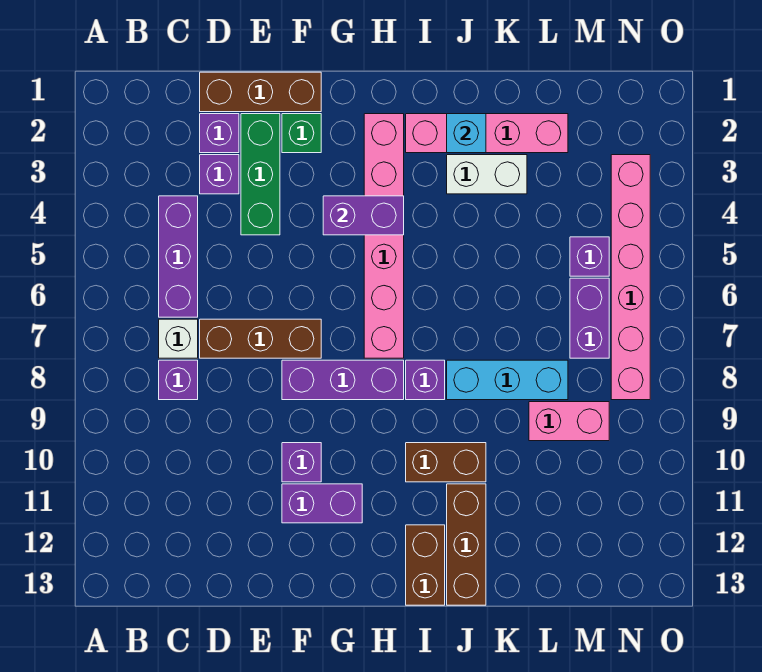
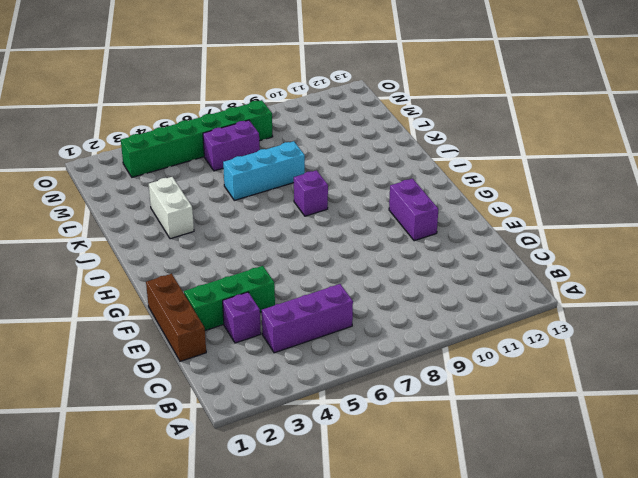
cyan 1x3 brick [223,141,305,200] -> cyan 1x3 brick turned to [447,360,568,400]
green 1x6 brick [121,100,273,177] -> pink 1x6 brick [611,155,650,400]
none -> white 1x1 brick [159,319,198,358]
none -> purple 1x1 brick [159,360,198,400]
none -> purple 1x1 brick [200,114,239,153]

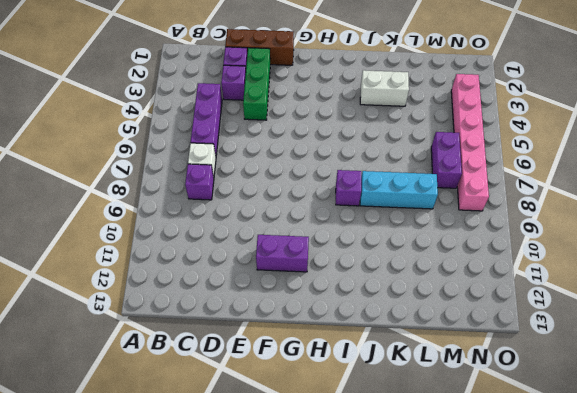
none -> brown 1x3 brick [200,319,321,358]
none -> green 1x1 brick [282,114,321,153]
none -> purple 1x3 brick [282,360,404,400]

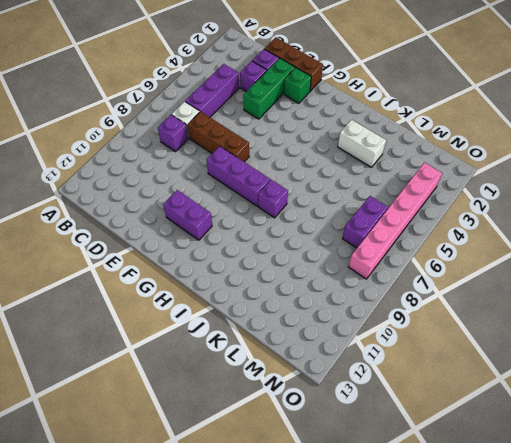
none -> purple 1x1 brick [282,443,321,482]
none -> pink 1x6 brick [364,114,404,358]
none -> pink 1x4 brick [406,114,568,153]

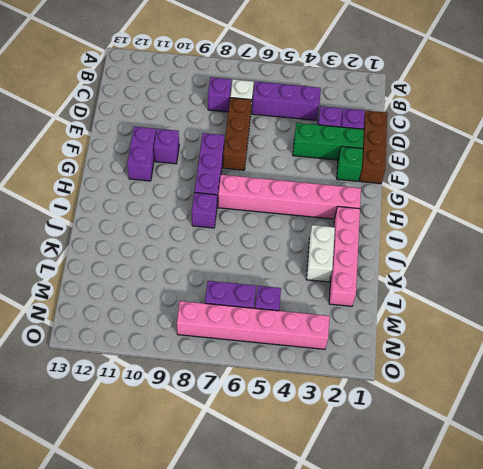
none -> brown 1x2 brick [406,443,486,482]
none -> brown 1x2 brick [406,525,445,605]
none -> cyan 1x3 brick [447,360,568,400]

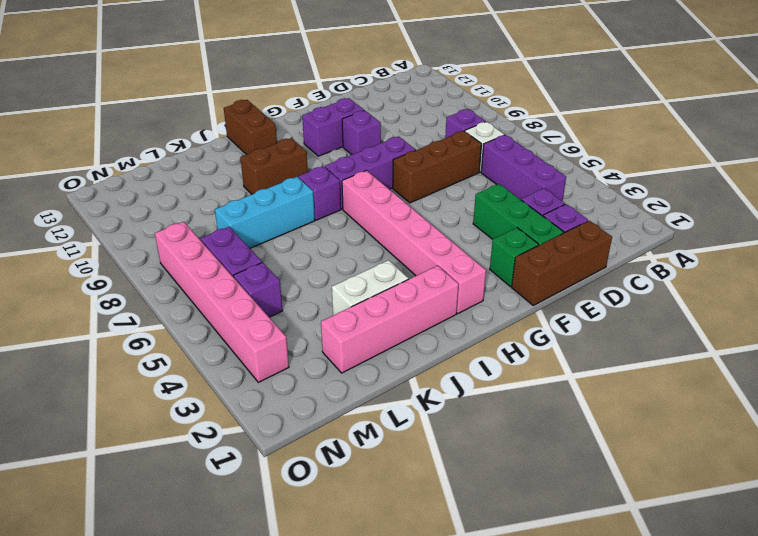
none -> brown 1x3 brick [447,484,486,605]
none -> pink 1x2 brick [529,402,609,441]
none -> purple 1x2 brick [323,196,404,235]

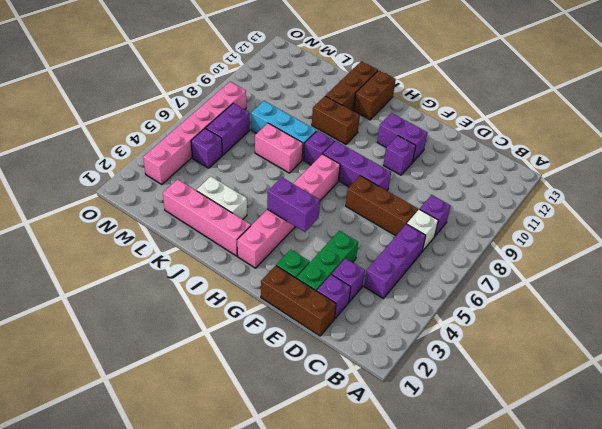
pink 1x2 brick [255,123,303,173] -> pink 1x2 brick moved to [529,402,609,441]
none -> cyan 1x1 brick [447,114,486,153]

